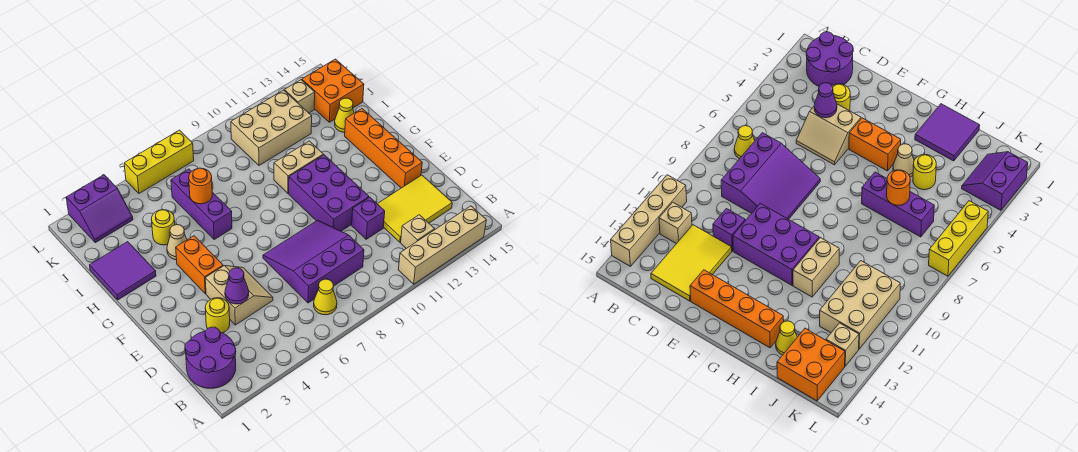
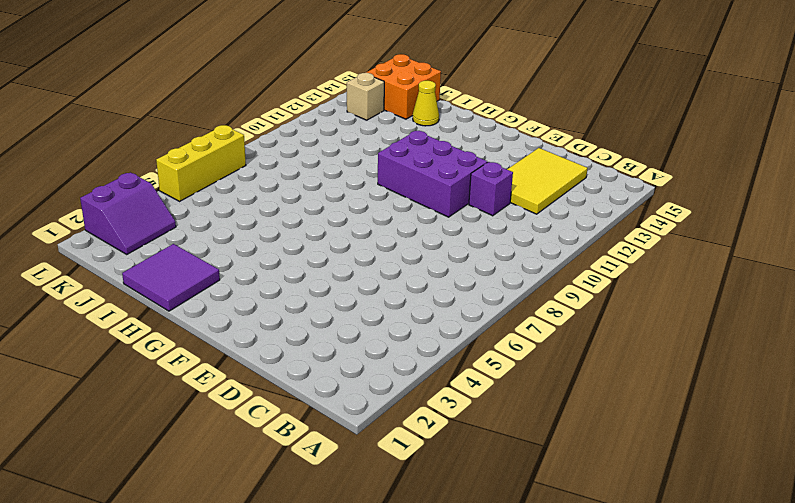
none -> tan 1x4 brick [398,206,486,284]
none -> purple 2x2 round brick [185,327,236,388]
none -> yellow 1x1 cone [314,279,337,315]

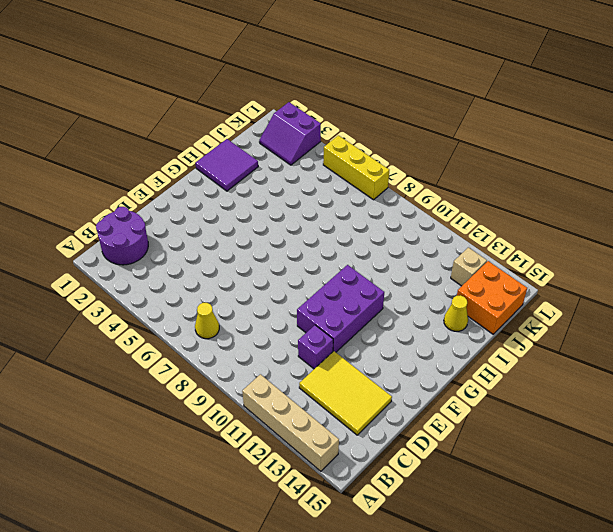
none -> tan 1x1 brick [401,215,435,249]
none -> purple 3x3 slope [263,220,364,303]
none -> yellow 1x1 round brick [205,298,230,333]

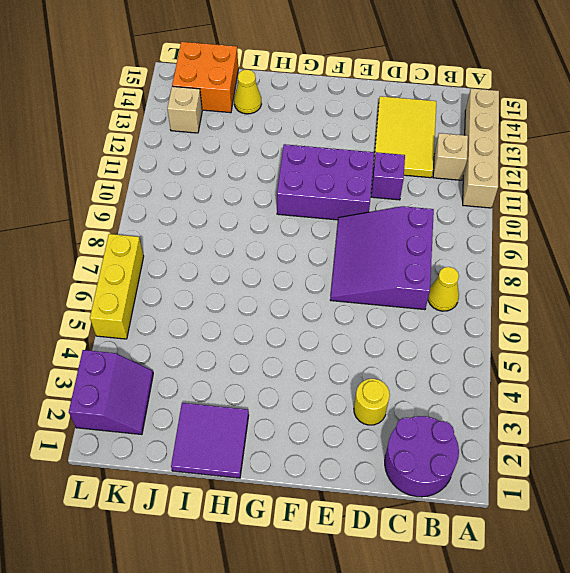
none -> tan 2x2 slope [205,266,273,325]
none -> orange 1x4 brick [345,109,422,188]
none -> orange 1x2 brick [176,236,223,294]

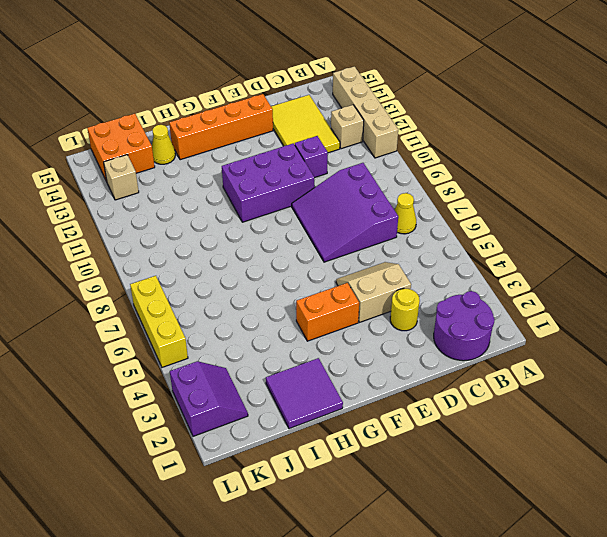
none -> tan 1x1 cone [167,225,187,260]
none -> purple 1x3 brick [171,169,232,239]
none -> tan 1x2 brick [274,141,323,193]

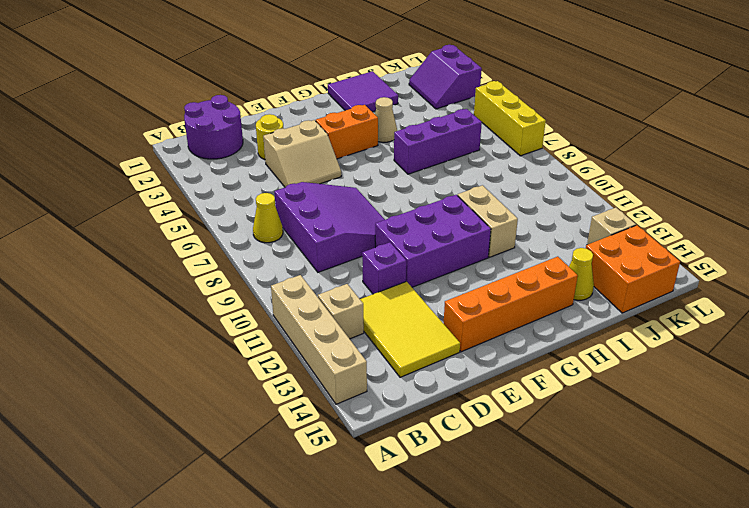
none -> yellow 1x1 round brick [151,210,175,245]
none -> tan 2x3 brick [231,90,312,165]
none -> purple 1x1 cone [225,268,249,304]

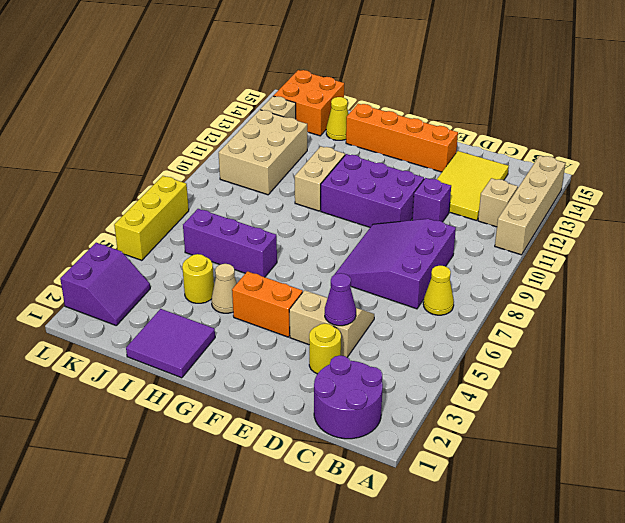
none -> orange 1x1 round brick [189,168,212,204]

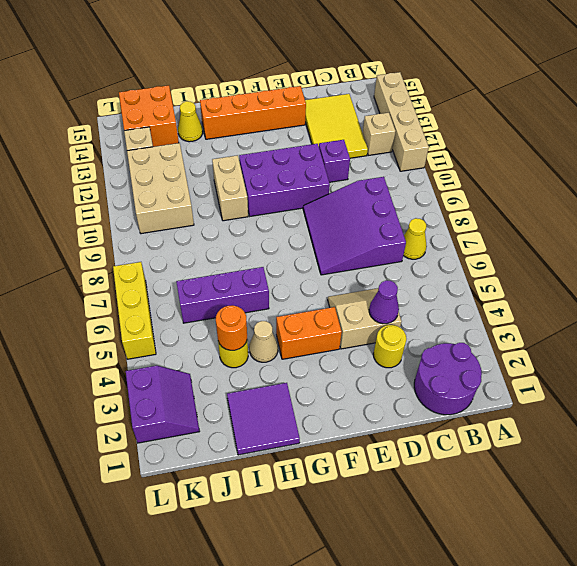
orange 1x1 round brick [216,305,247,350] -> orange 1x1 round brick moved to [189,168,212,204]

